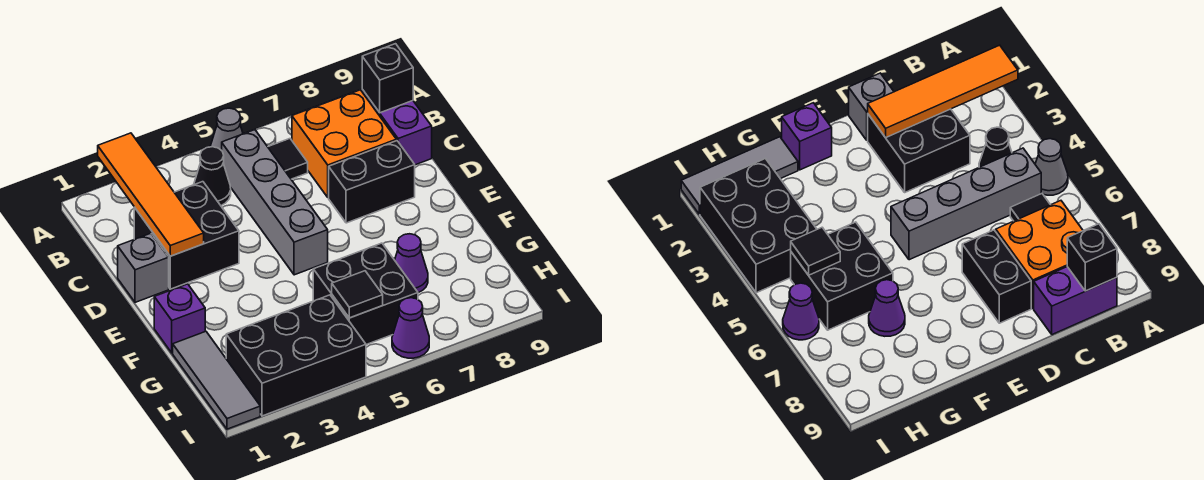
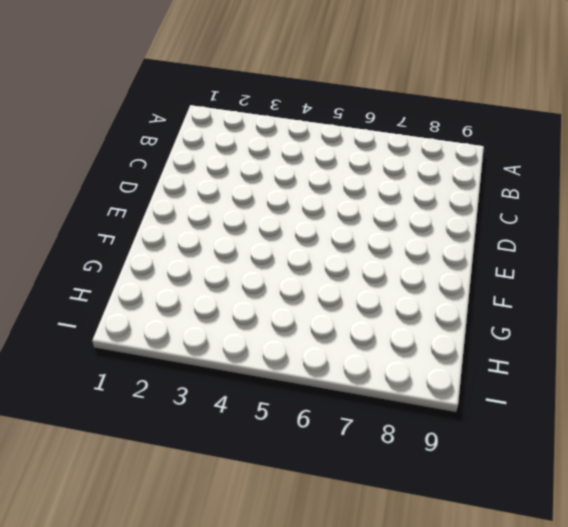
none -> grey 1x1 cone [210,108,243,151]
none -> black 1x1 cone [194,147,231,205]
none -> grey 1x4 brick [222,130,328,275]

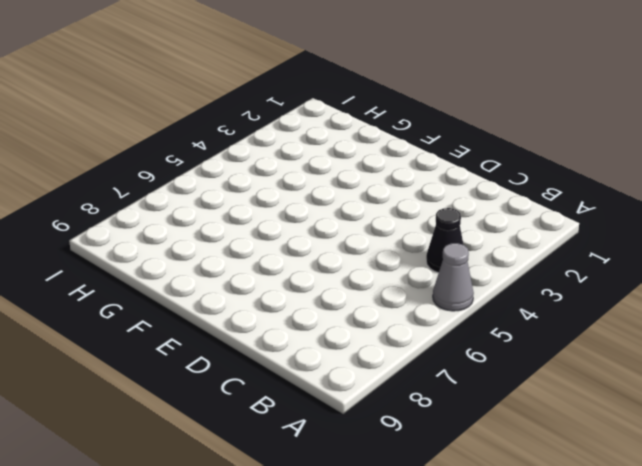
none -> grey 1x4 brick [222,130,328,275]
none -> black 1x1 tile [268,139,308,179]
none -> orange 2x2 brick [292,90,396,198]

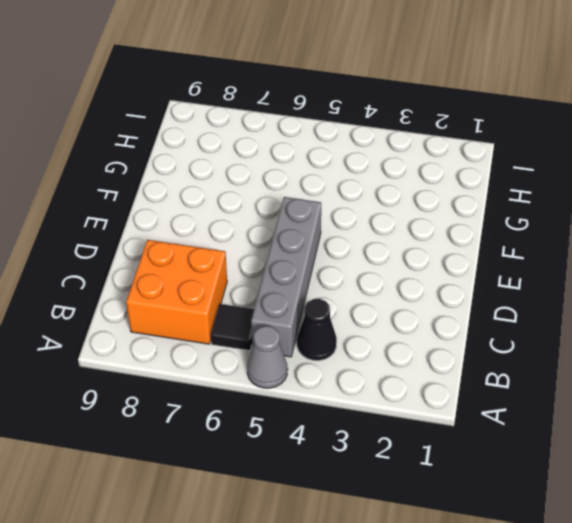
none -> purple 1x2 brick [362,90,432,165]
none -> black 2x2 brick [134,182,239,289]
none -> grey 1x1 brick [118,233,169,302]

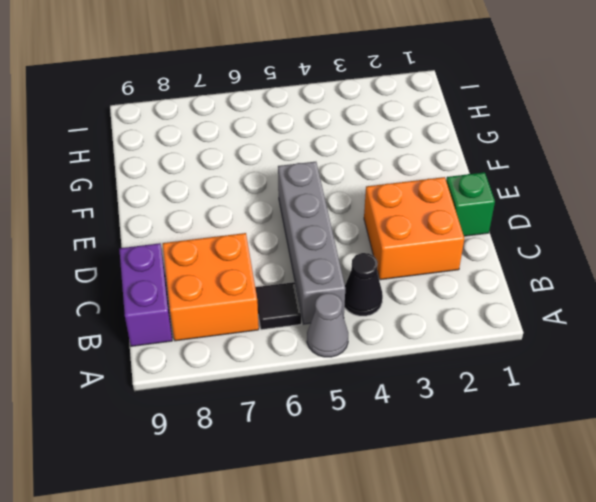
orange 2x2 brick [364,177,464,280] -> black 2x2 brick [134,182,239,289]
green 1x1 brick [446,172,495,236] -> grey 1x1 brick [118,233,169,302]
none -> black 1x2 brick [329,141,415,223]
none -> purple 1x1 brick [154,284,205,353]
none -> grey 1x3 tile [173,331,260,429]

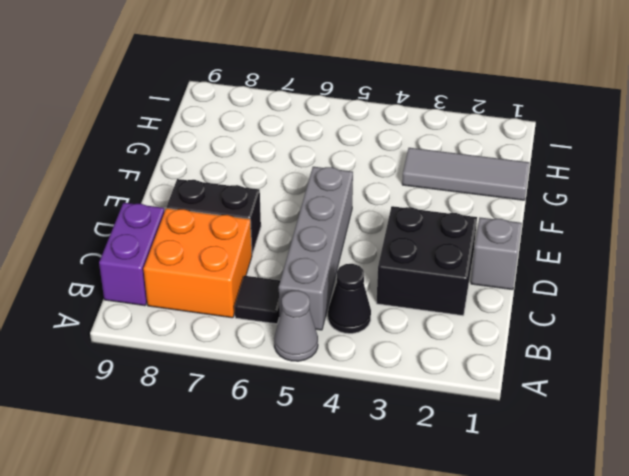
grey 1x3 tile [402,148,529,200] -> grey 1x3 tile turned to [173,331,260,429]
none -> purple 1x1 brick [154,284,205,353]
none -> black 2x2 brick [313,243,418,345]
none -> purple 1x1 cone [395,234,428,293]

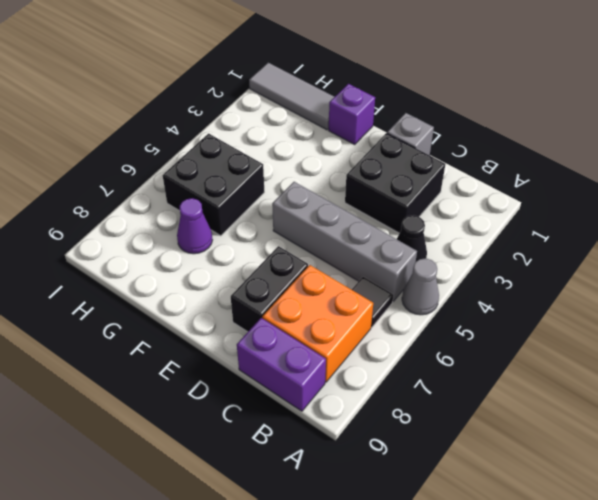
none -> black 2x3 brick [226,295,366,416]
none -> purple 1x1 cone [392,298,429,358]
none -> orange 1x4 tile [98,133,204,256]

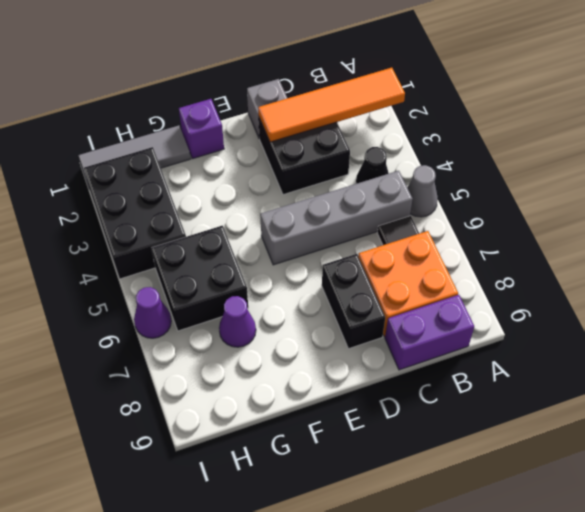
none -> black 1x1 brick [362,44,413,113]
none -> black 1x1 tile [332,271,383,318]

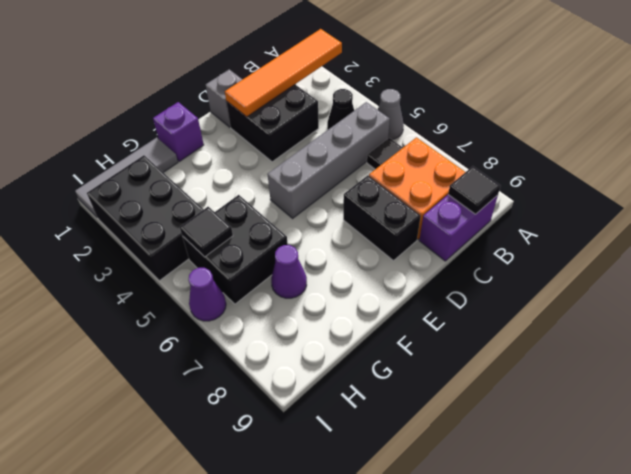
black 1x1 tile [448,166,500,214] -> black 1x1 brick [362,44,413,113]

